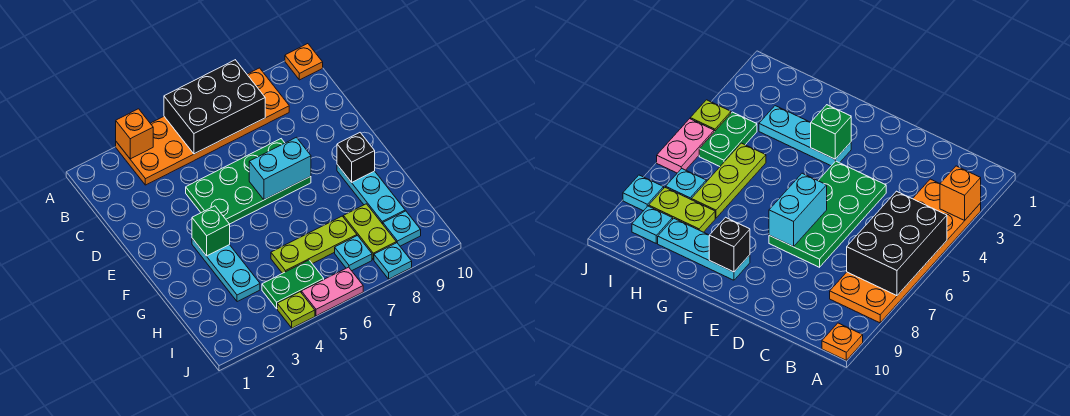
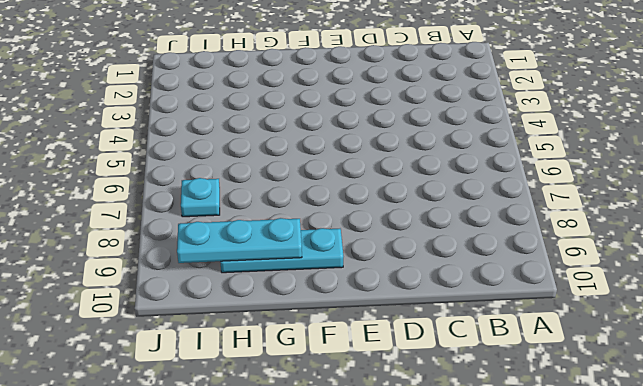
cyan 1x3 plate [177,218,302,263] -> cyan 1x3 plate moved to [192,238,260,302]
none -> orange 2x6 plate [116,68,289,185]
none -> orange 1x1 plate [285,44,323,80]
none -> green 2x4 plate [186,139,311,224]

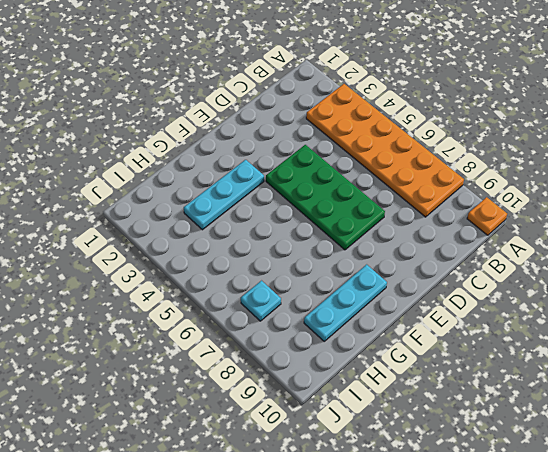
none -> lime 1x3 plate [271,216,357,273]
none -> lime 1x2 plate [343,204,396,260]
none -> green 1x2 plate [262,260,324,309]

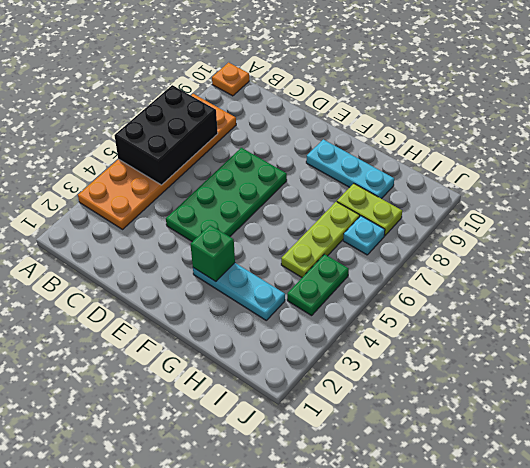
none -> cyan 1x1 plate [383,211,421,246]
none -> lime 1x1 plate [277,292,315,328]
none -> pink 1x2 plate [301,267,363,316]

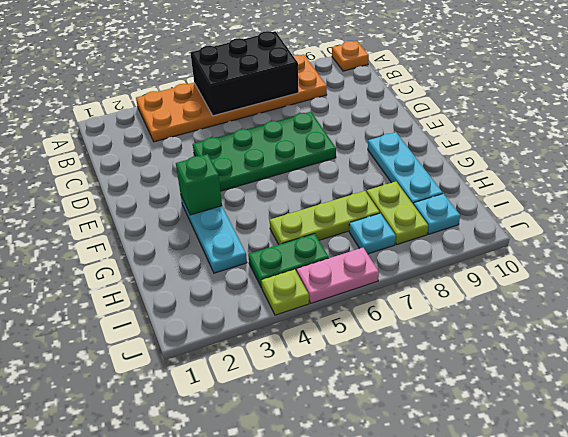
none -> cyan 1x1 plate [374,243,412,279]
none -> orange 1x1 brick [116,109,153,159]
none -> cyan 1x2 brick [249,137,311,200]

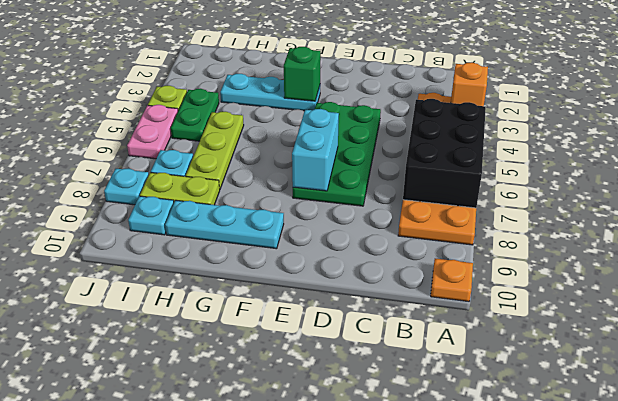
none -> black 1x1 brick [337,133,375,182]

